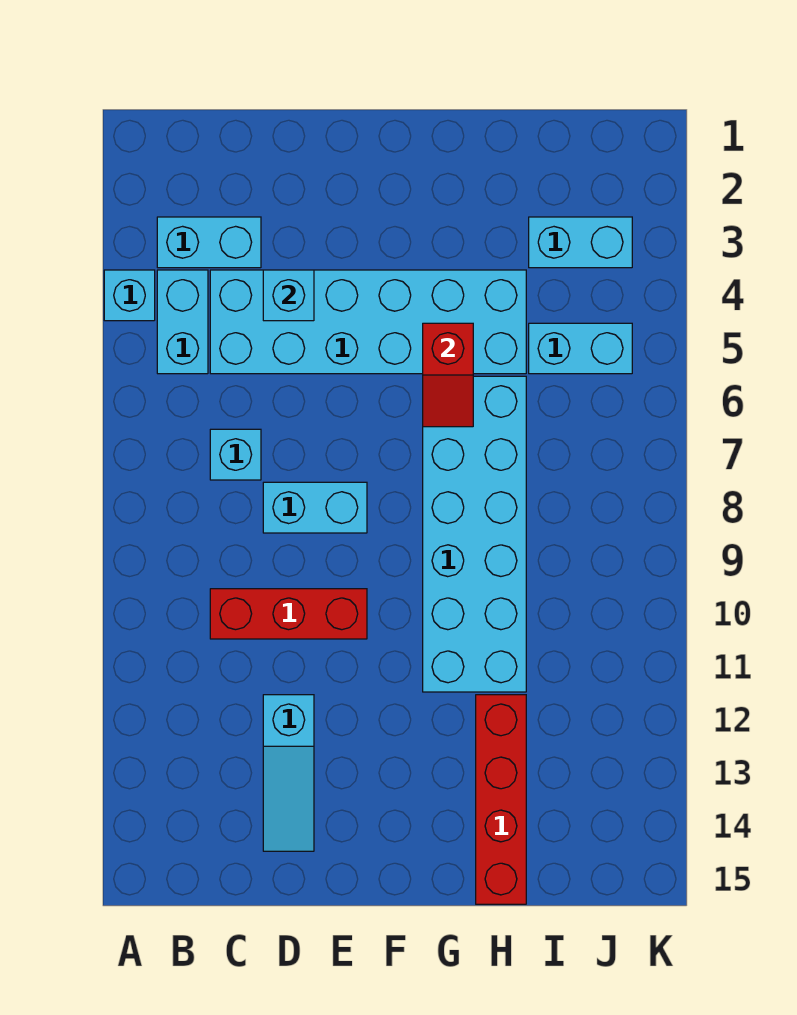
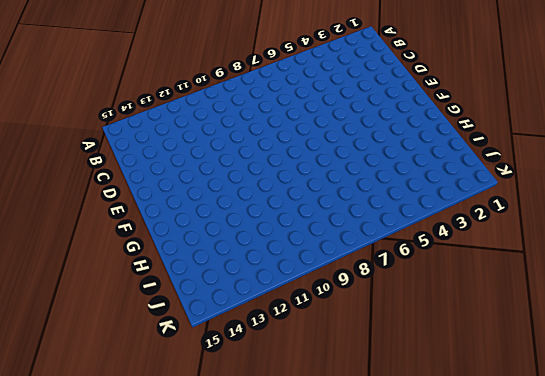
none -> cyan 1x1 brick [104,270,155,321]
none -> cyan 1x2 brick [157,217,261,268]
none -> cyan 1x2 brick [157,270,208,374]

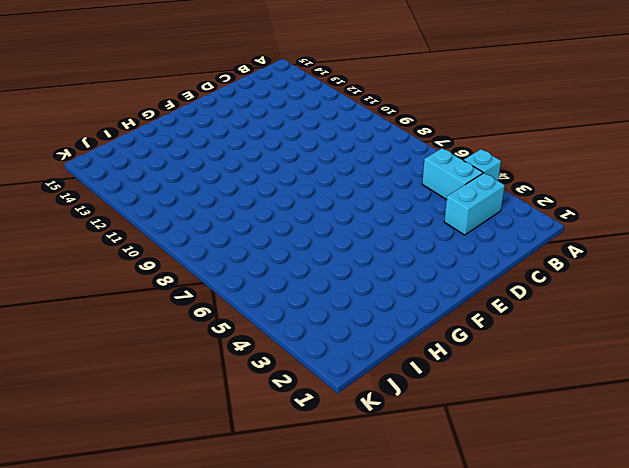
none -> cyan 2x6 brick [210,270,526,374]
none -> cyan 1x1 brick [210,429,261,480]
none -> red 1x3 brick [210,589,367,639]

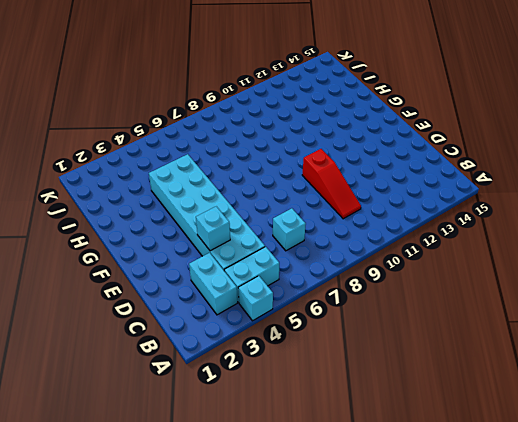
red 1x3 slope [302,149,361,219] -> red 1x3 brick [210,589,367,639]
none -> cyan 1x2 brick [263,482,367,533]
none -> cyan 1x3 slope [263,695,314,851]
none -> cyan 2x6 brick [423,376,526,692]

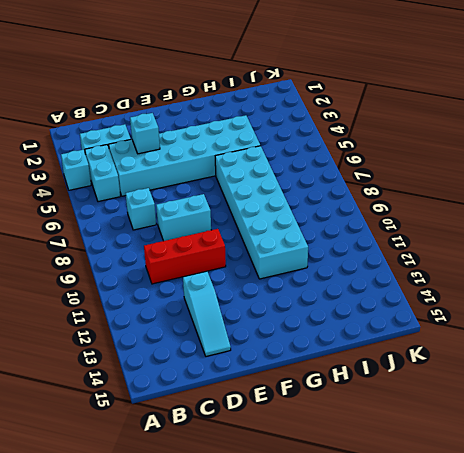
none -> red 1x4 brick [476,695,526,904]
none -> cyan 1x2 brick [529,217,632,268]
none -> cyan 1x2 brick [529,323,632,374]

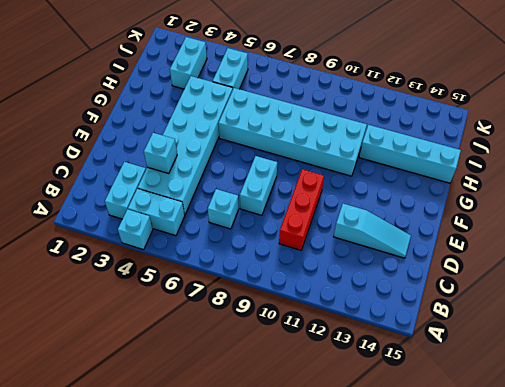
cyan 1x4 brick [359,125,461,183] -> red 1x4 brick [476,695,526,904]
none -> red 1x2 slope [423,323,473,427]

